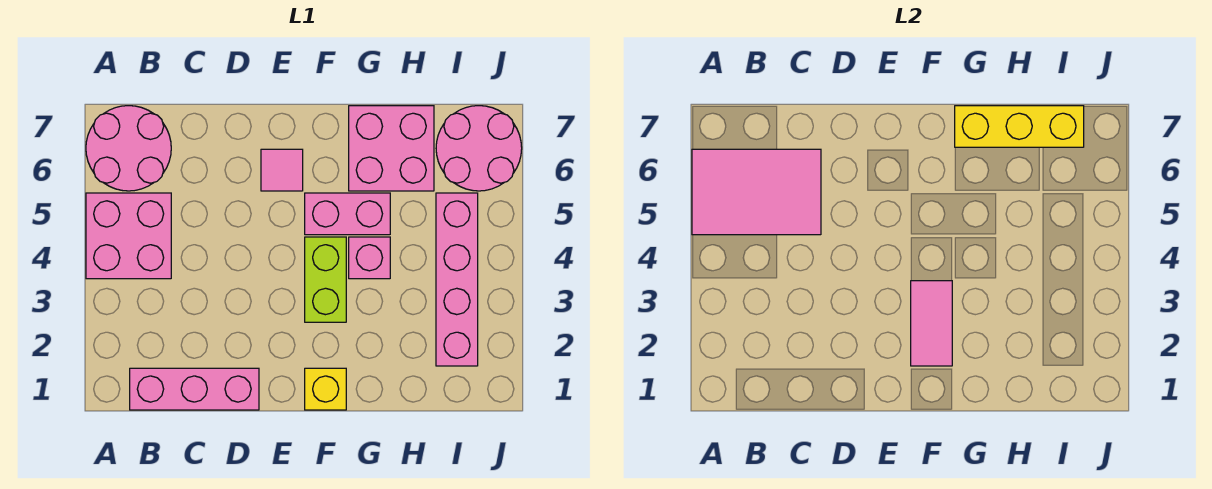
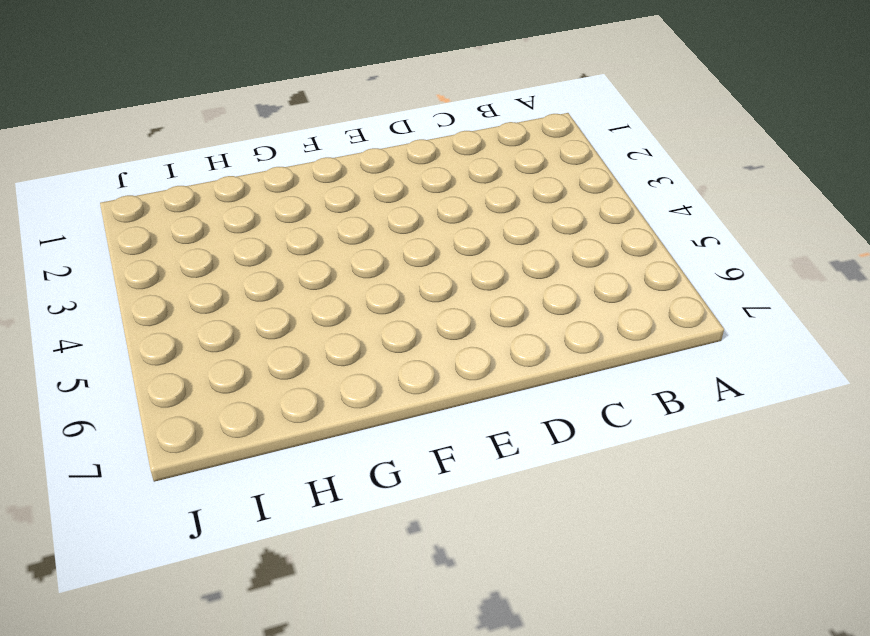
none -> pink 2x2 brick [86,193,171,279]
none -> pink 2x2 round brick [86,106,171,191]
none -> pink 1x3 brick [130,368,259,410]

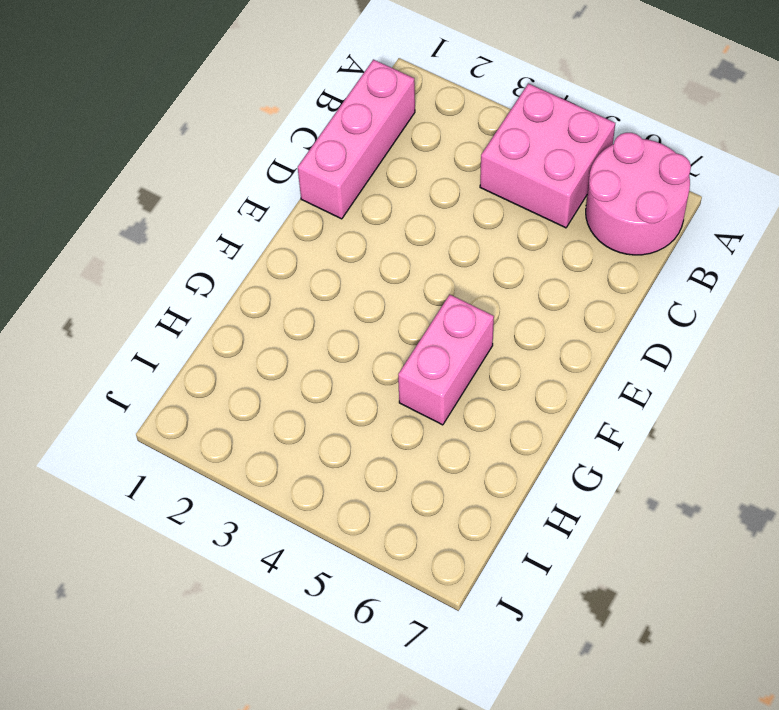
none -> pink 1x1 tile [261,149,303,191]
none -> yellow 1x1 brick [305,368,346,410]
none -> lime 1x2 brick [305,237,346,322]

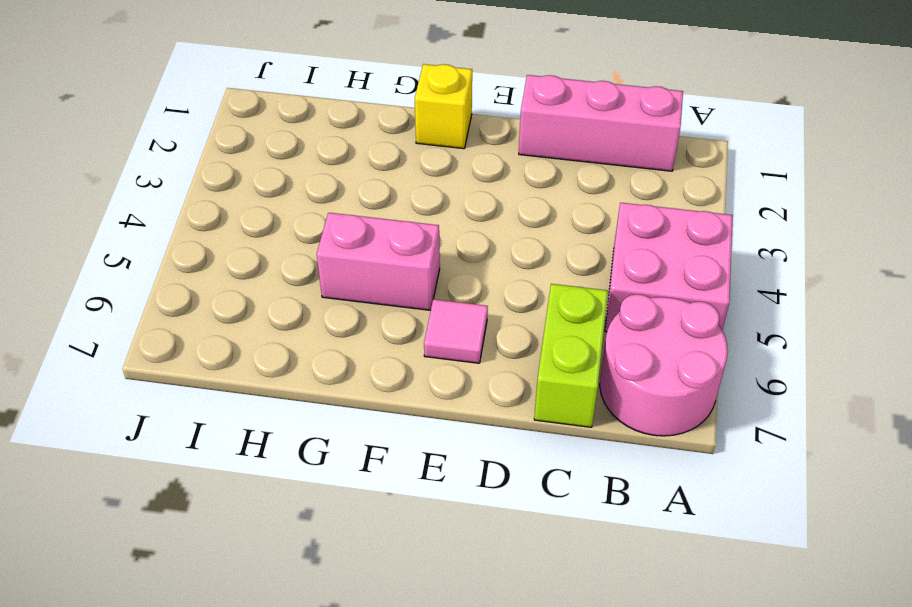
lime 1x2 brick [534,284,608,427] -> lime 1x2 brick moved to [305,237,346,322]
none -> pink 1x1 brick [349,237,390,279]
none -> pink 2x2 brick [349,106,434,191]
none -> pink 1x4 brick [436,193,478,366]

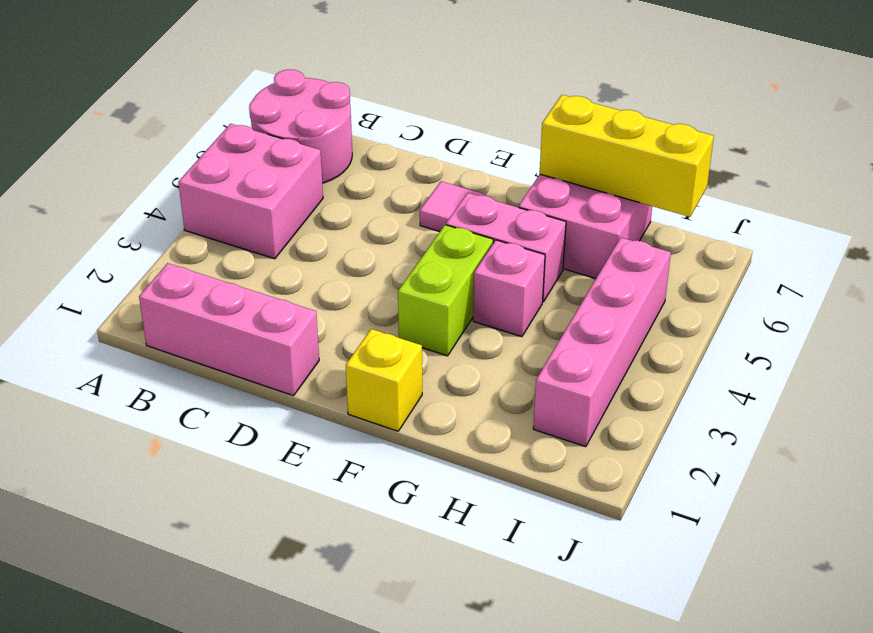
none -> pink 2x2 round brick [436,106,522,191]
none -> pink 2x3 tile [692,149,821,235]
none -> pink 1x2 tile [911,281,952,366]

